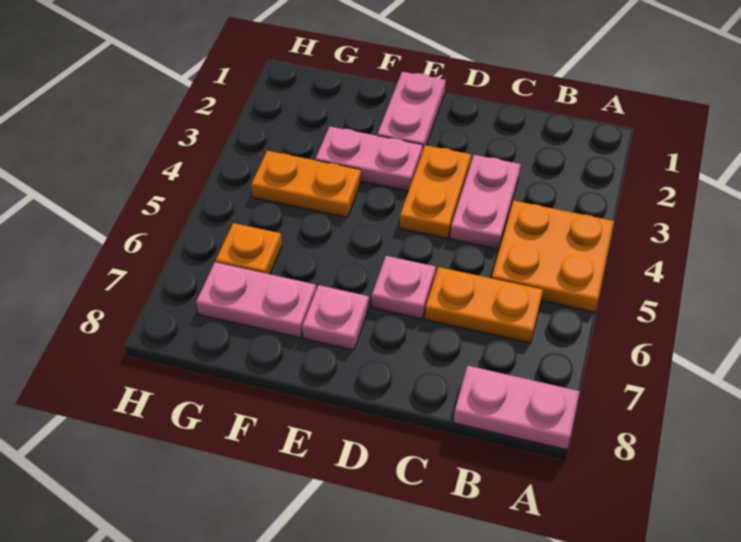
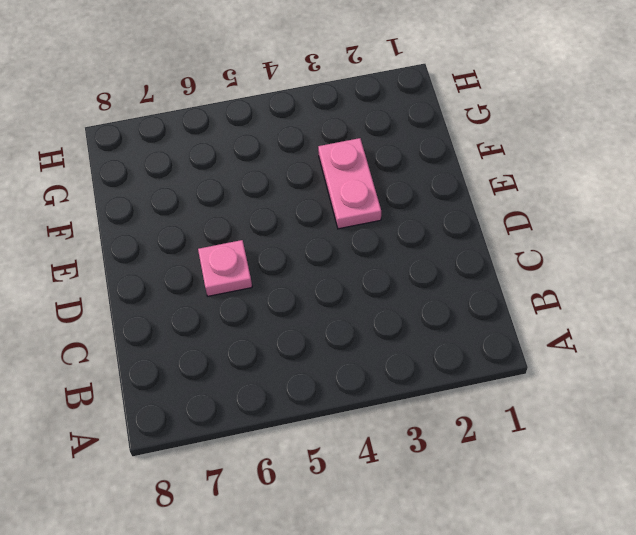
none -> orange 2x2 plate [492,201,614,312]
none -> pink 1x2 plate [454,366,580,450]
none -> orange 1x2 plate [425,267,543,343]

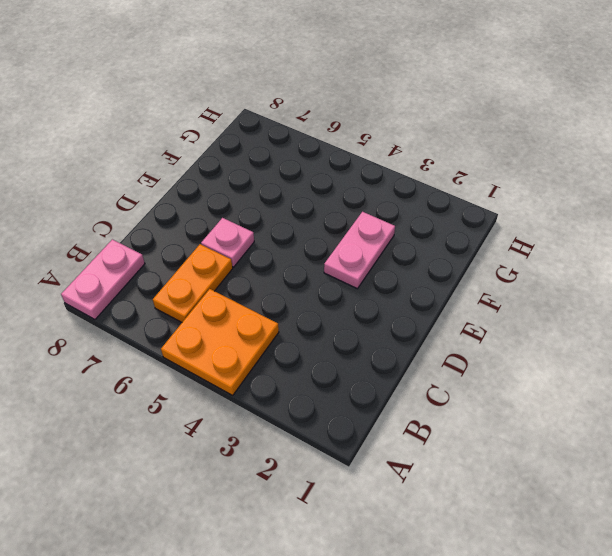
none -> pink 1x2 plate [450,155,521,249]
none -> orange 1x2 plate [400,145,471,238]
none -> pink 1x2 plate [377,72,446,152]

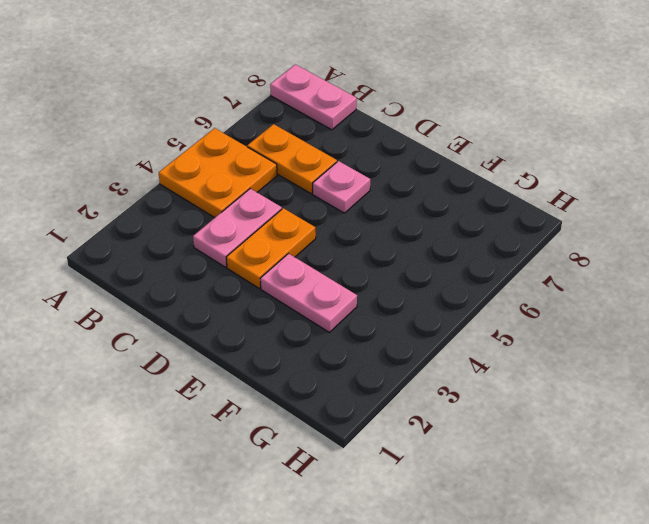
none -> pink 1x2 plate [377,72,446,152]
none -> pink 1x1 plate [302,285,369,350]
none -> orange 1x2 plate [251,151,361,217]

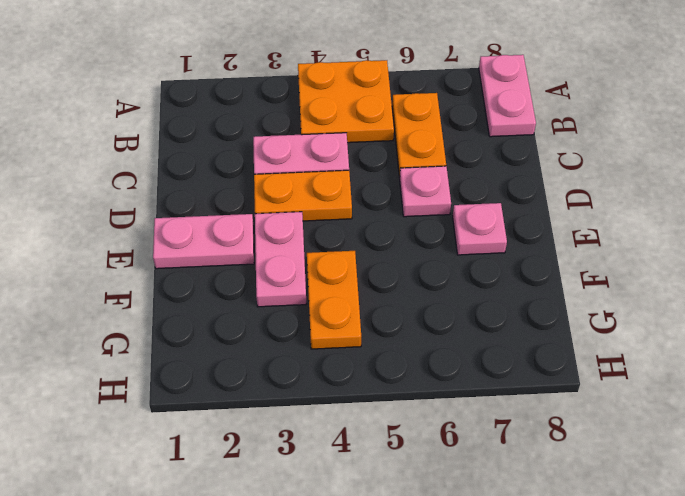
none -> pink 1x2 plate [196,262,316,338]
none -> orange 1x1 plate [216,223,282,274]

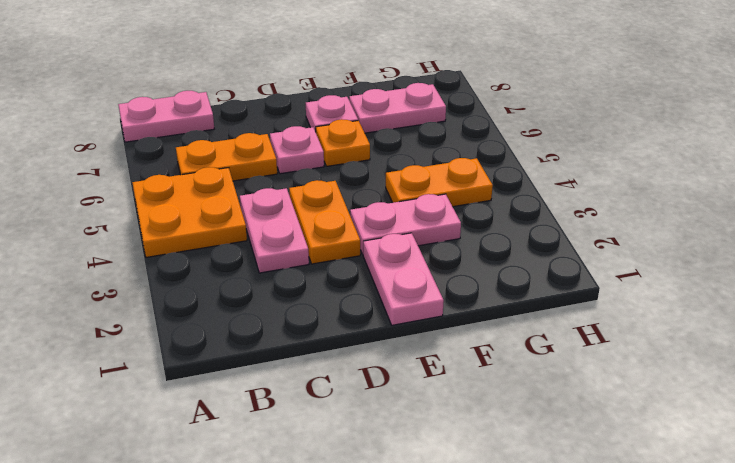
orange 1x1 plate [316,119,370,166] -> orange 1x1 plate moved to [216,223,282,274]

